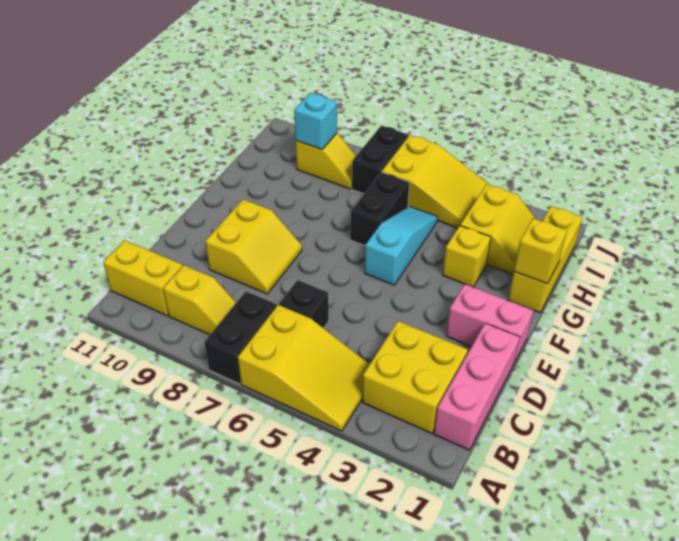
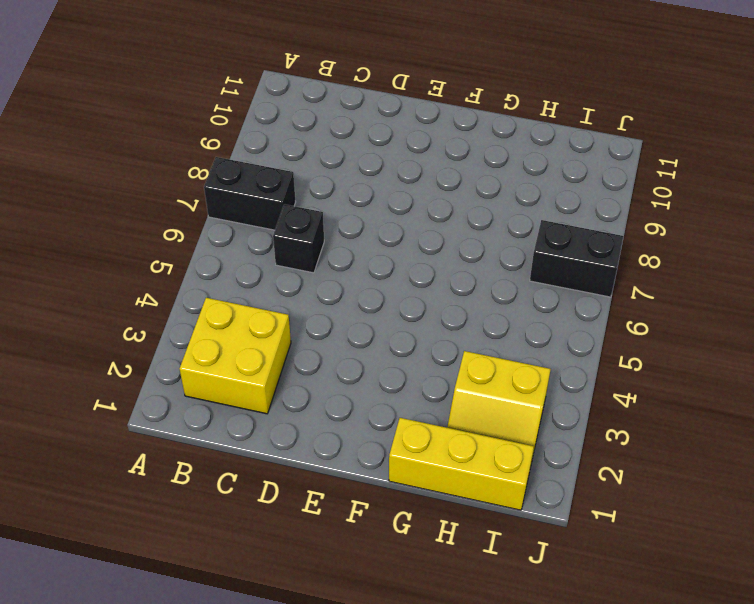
none -> yellow 2x3 slope [238,305,370,431]
none -> pink 1x3 brick [434,323,520,450]
none -> yellow 1x2 slope [163,265,236,335]

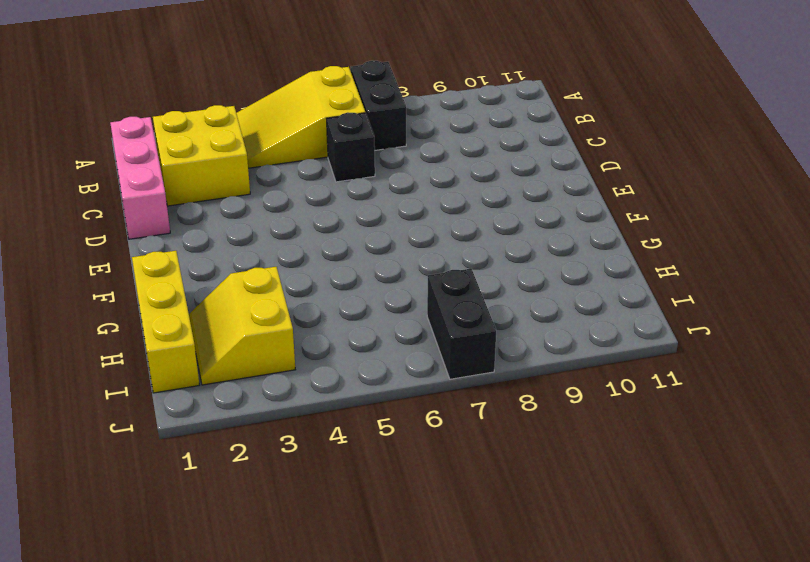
none -> yellow 1x2 slope [163,265,236,335]
none -> yellow 1x2 brick [103,240,182,316]
none -> yellow 2x2 slope [205,199,302,294]

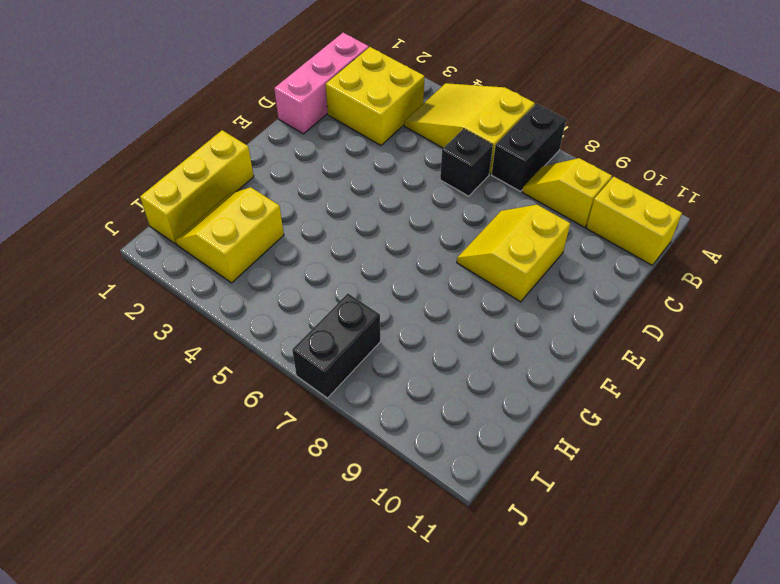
none -> pink 1x2 brick [446,284,534,363]
none -> cyan 1x3 slope [365,206,438,285]
none -> yellow 1x1 brick [443,226,491,287]

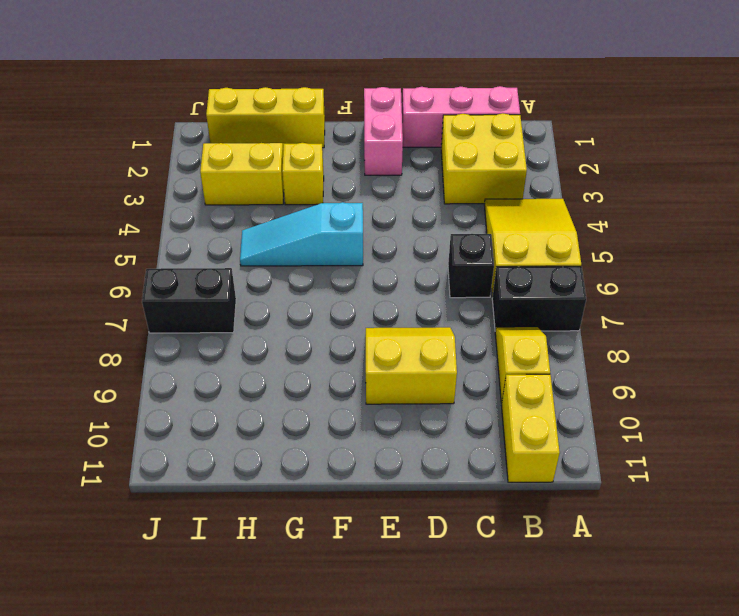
none -> black 1x2 brick [350,172,410,246]
none -> yellow 2x3 slope [382,135,489,228]
none -> yellow 1x2 slope [296,133,356,189]

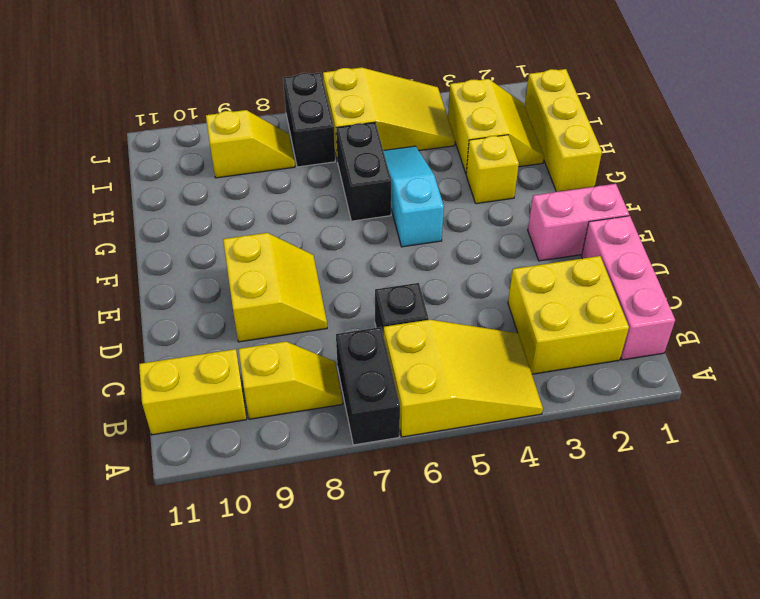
none -> yellow 1x1 brick [514,218,567,284]
none -> cyan 1x1 brick [294,93,337,150]

